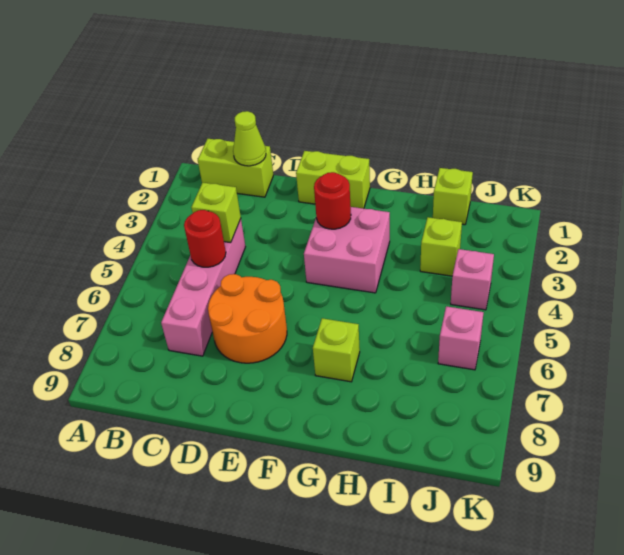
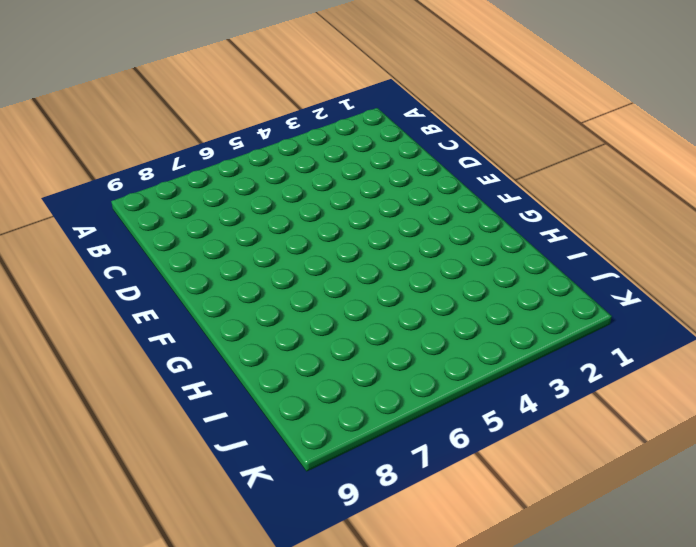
none -> lime 1x2 brick [198,139,273,197]
none -> pink 1x4 brick [161,219,245,356]
none -> orange 2x2 round brick [208,274,287,363]

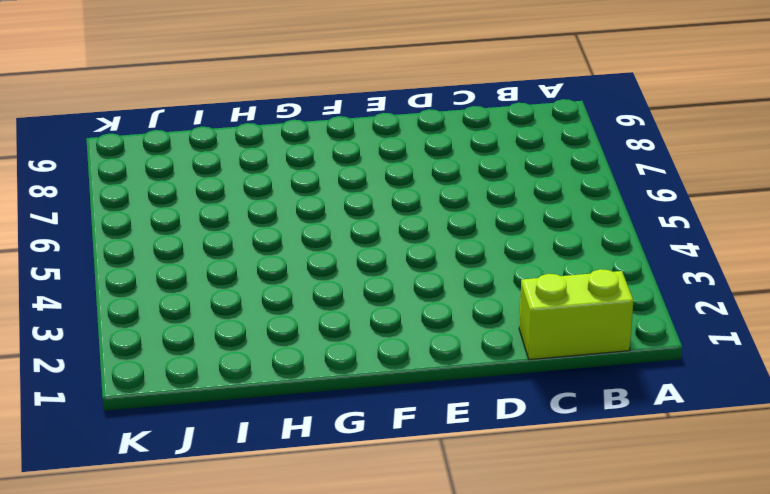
none -> pink 1x4 brick [161,219,245,356]
none -> orange 2x2 round brick [208,274,287,363]
none -> lime 1x2 brick [296,151,370,209]

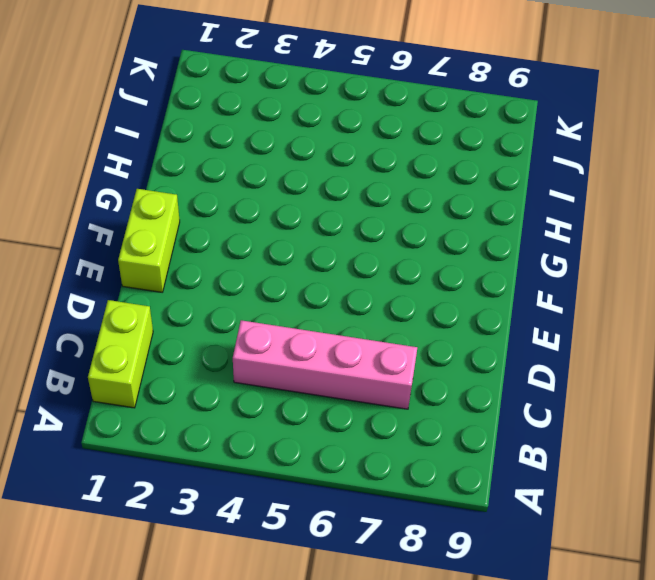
none -> orange 2x2 round brick [208,274,287,363]
none -> pink 2x2 brick [304,207,390,293]
none -> lime 1x1 brick [313,318,360,382]

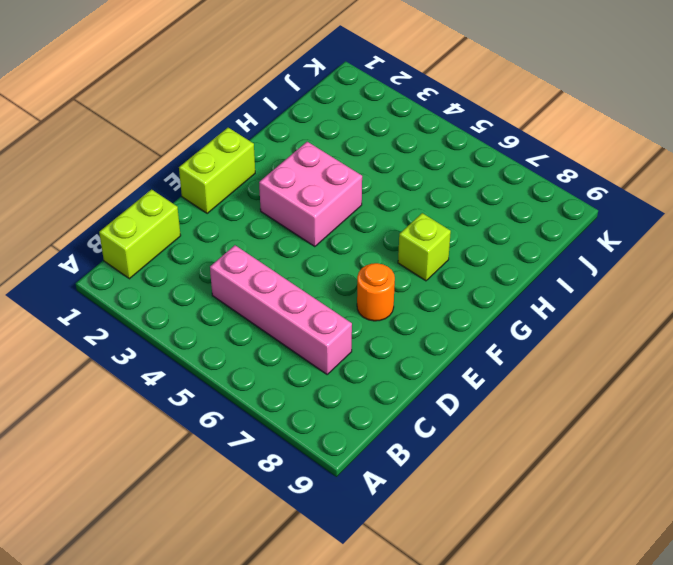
orange 1x1 round brick [357,263,395,321] -> orange 2x2 round brick [208,274,287,363]
none -> lime 1x1 brick [433,168,473,225]
none -> lime 1x1 brick [420,217,462,276]
none -> pink 1x1 brick [451,249,494,310]

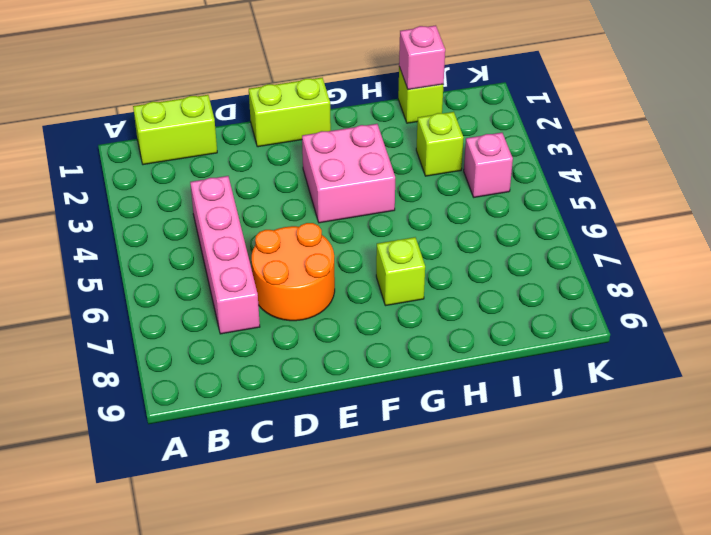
pink 1x1 brick [399,25,445,90] -> pink 1x1 brick moved to [438,306,484,370]
none -> lime 1x1 cone [233,111,266,166]
none -> lime 1x1 brick [191,183,241,243]
none -> red 1x1 round brick [184,210,226,267]

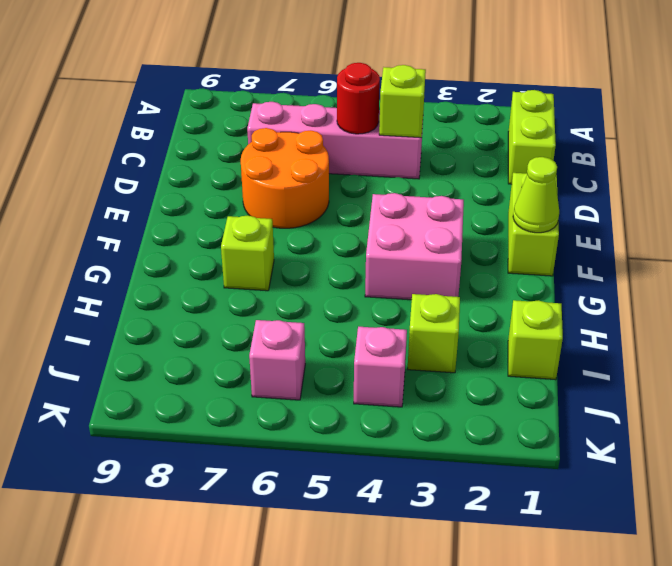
lime 1x1 cone [513,157,559,233] -> lime 1x1 cone moved to [233,111,266,166]
none -> red 1x1 round brick [314,172,351,229]

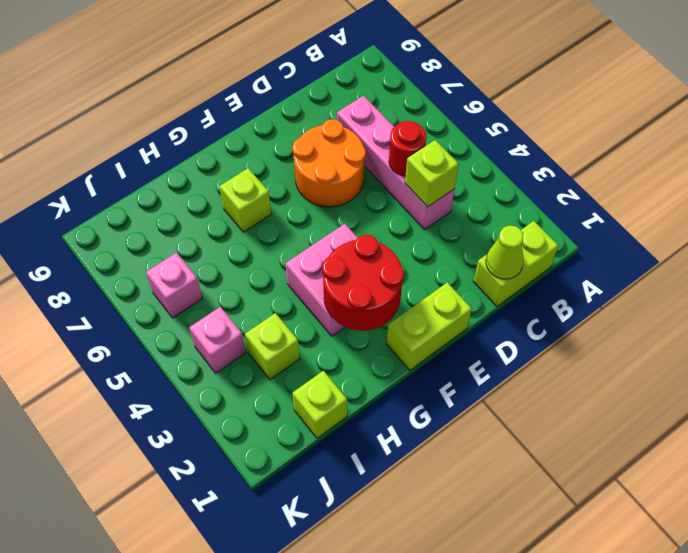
red 2x2 round brick [322,235,404,331] -> red 1x1 round brick [314,172,351,229]

